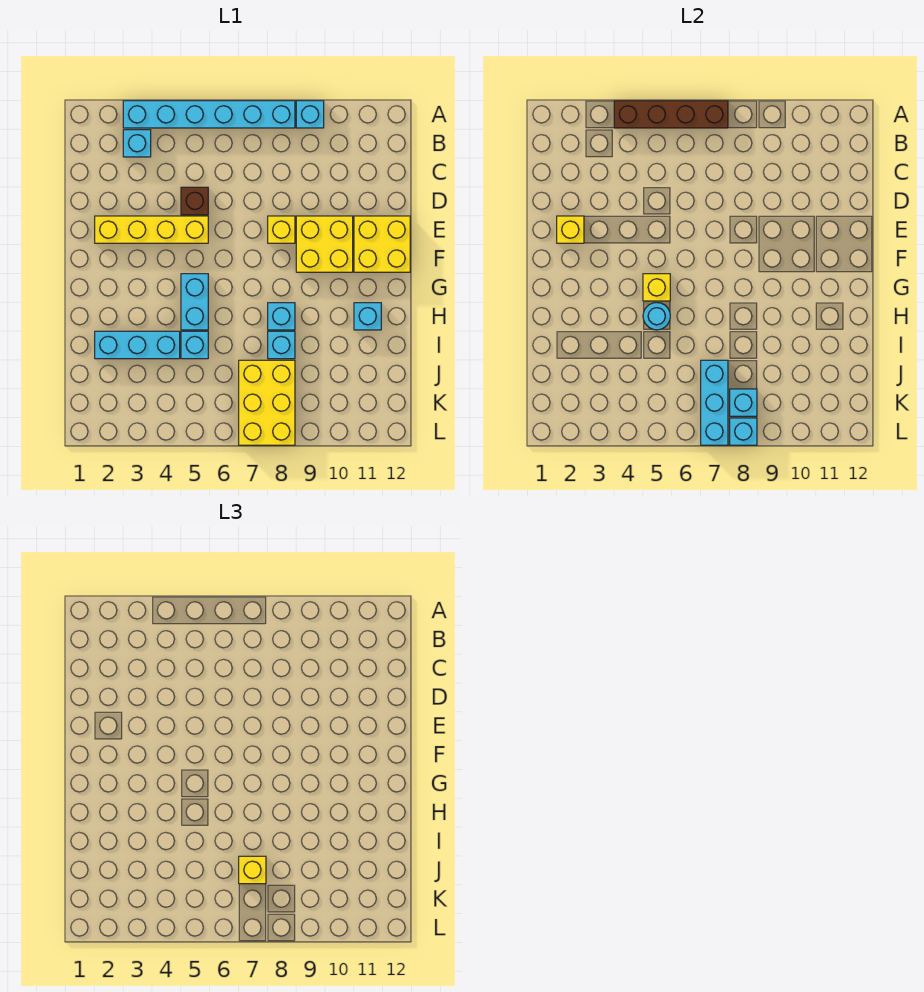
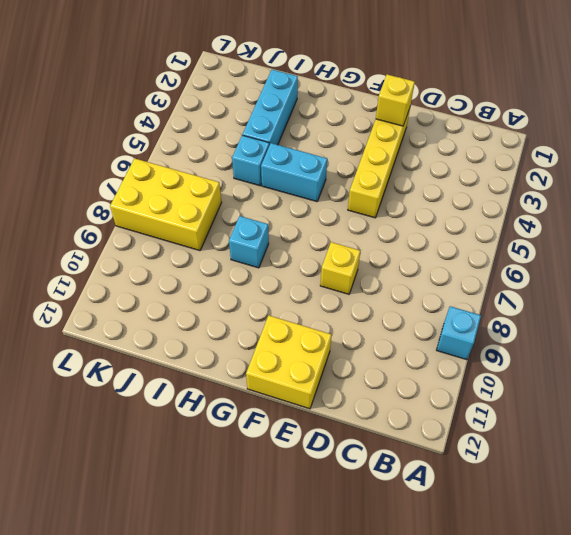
none -> cyan 1x6 brick [123,101,295,128]
none -> cyan 1x1 brick [123,130,151,157]
none -> brown 1x1 brick [181,187,208,215]

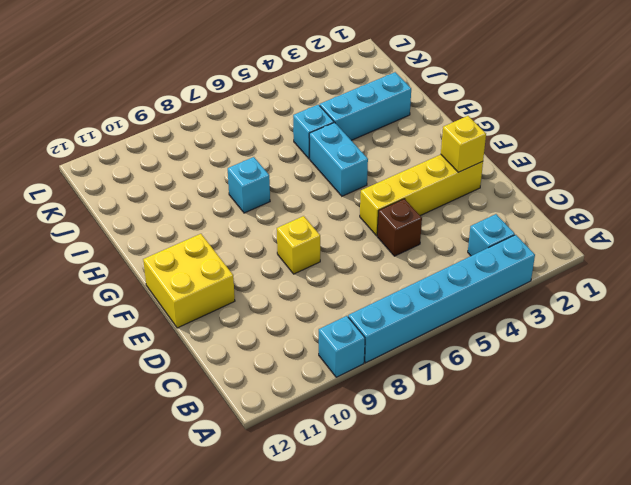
none -> yellow 2x2 brick [296,216,353,272]
none -> cyan 1x1 brick [354,303,381,330]
none -> cyan 1x1 brick [268,331,295,359]

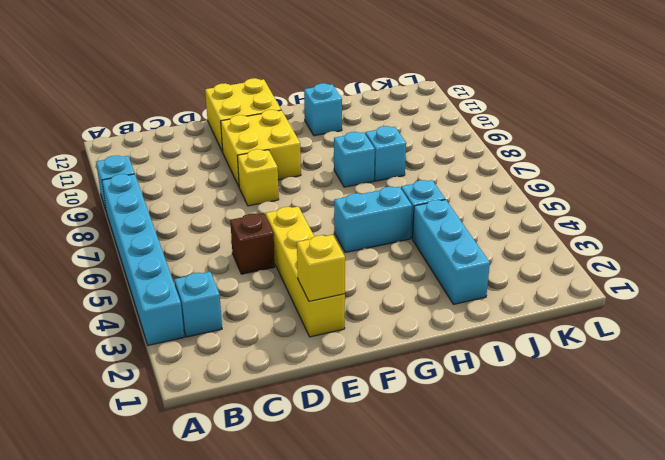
none -> yellow 2x3 brick [239,360,295,445]
none -> brown 1x4 brick [614,101,728,128]
none -> yellow 1x1 brick [643,274,670,301]

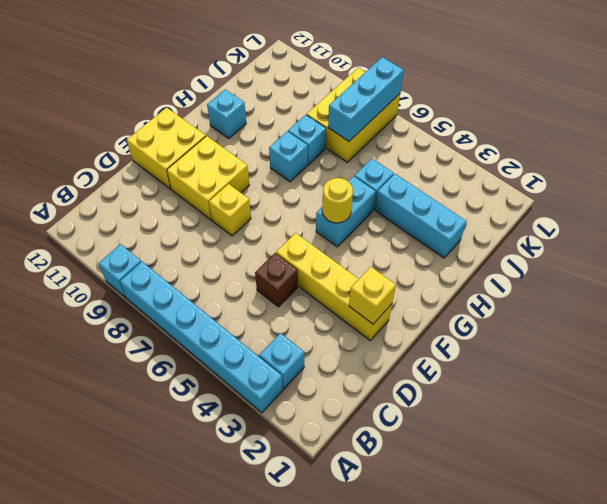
yellow 1x1 round brick [322,178,353,223] -> yellow 1x1 brick [643,274,670,301]
none -> brown 1x4 brick [614,101,728,128]
none -> cyan 1x1 round brick [643,303,670,330]
none -> cyan 1x1 brick [730,389,757,416]

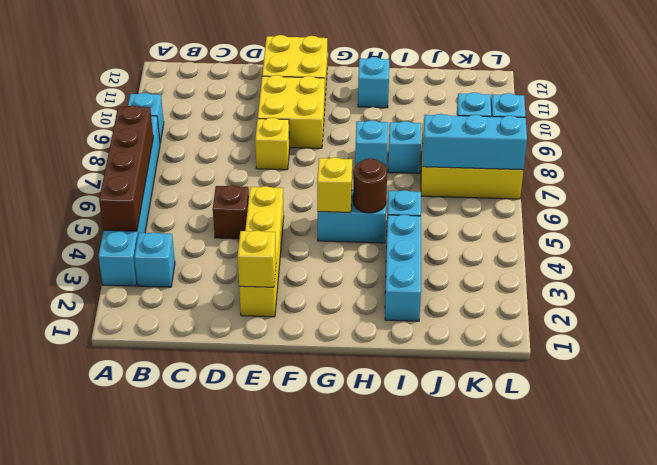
brown 1x1 round brick [353,158,387,213] -> cyan 1x1 round brick [643,303,670,330]
none -> yellow 1x1 brick [239,856,266,884]

